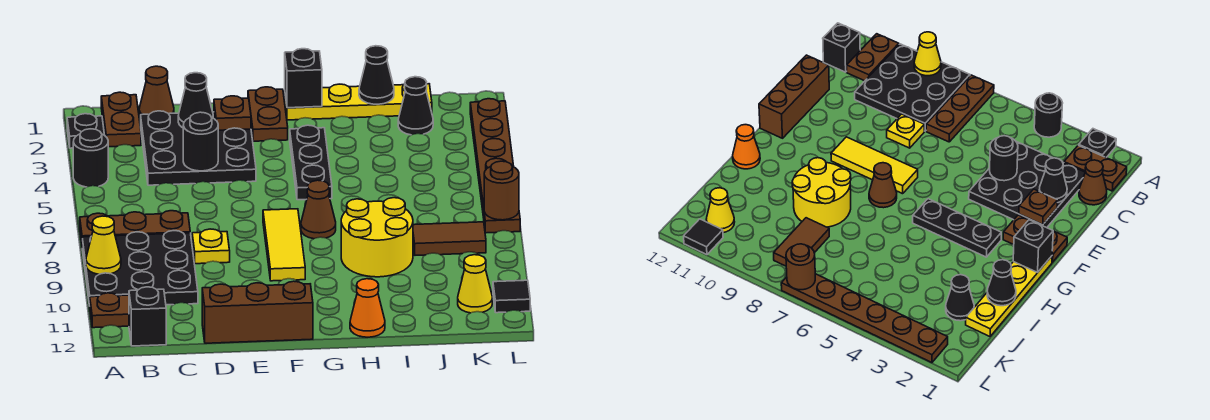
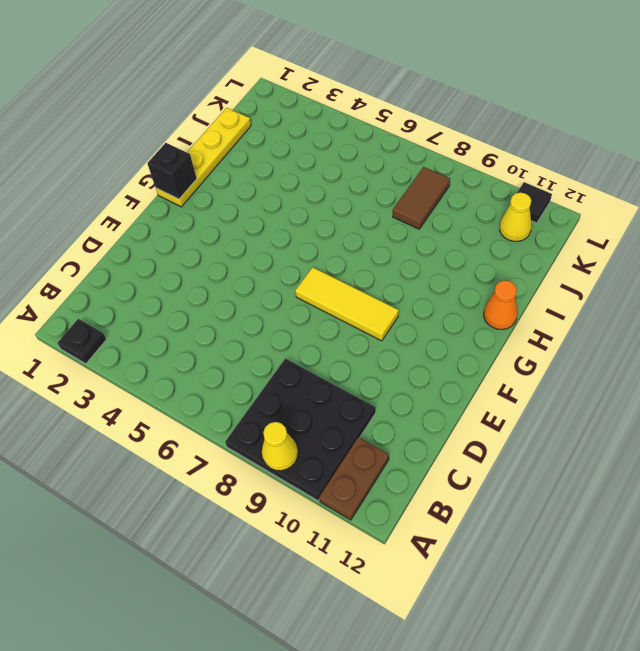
none -> black 1x1 round brick [73,129,108,187]
none -> brown 1x3 plate [80,211,190,243]
none -> brown 1x2 plate [101,92,141,147]
none -> black 1x1 brick [129,287,166,346]

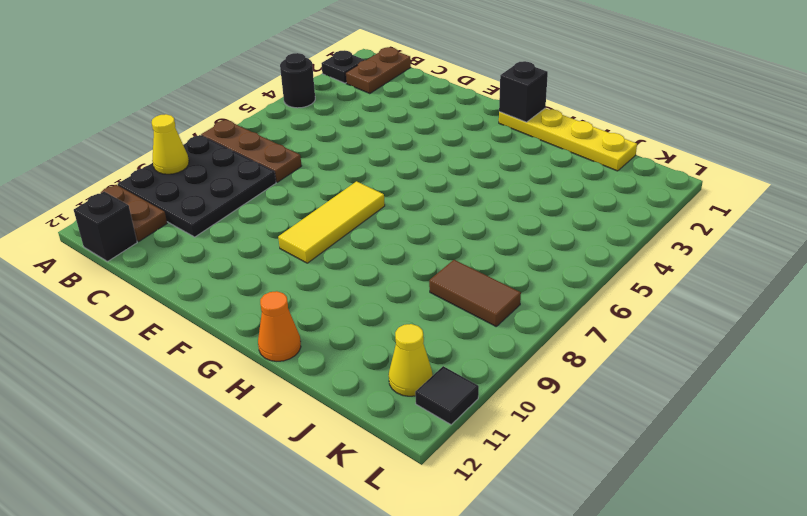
none -> brown 1x1 cone [139,66,174,119]
none -> black 3x3 plate [141,111,256,185]
none -> yellow 1x1 plate [192,229,230,264]
none -> brown 1x3 brick [202,281,313,343]

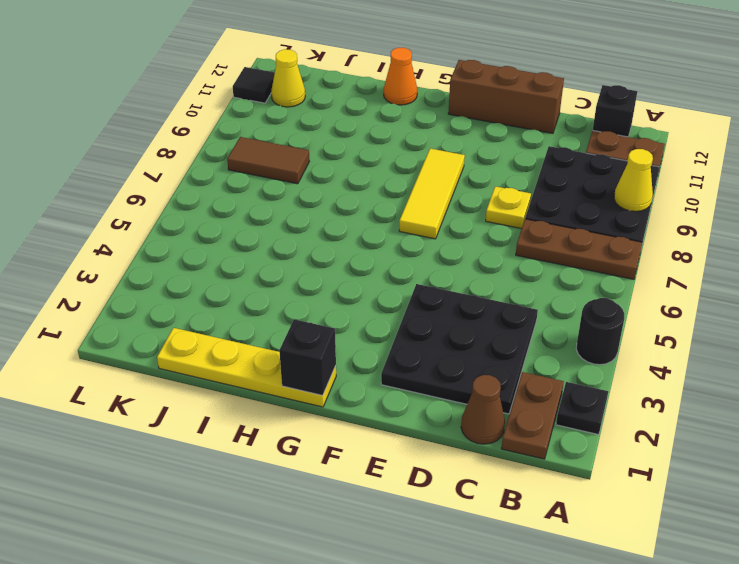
none -> brown 1x2 plate [248,87,288,141]
none -> black 1x3 plate [290,125,332,200]
none -> brown 1x1 cone [301,180,336,239]
none -> yellow 2x2 round brick [341,198,413,277]

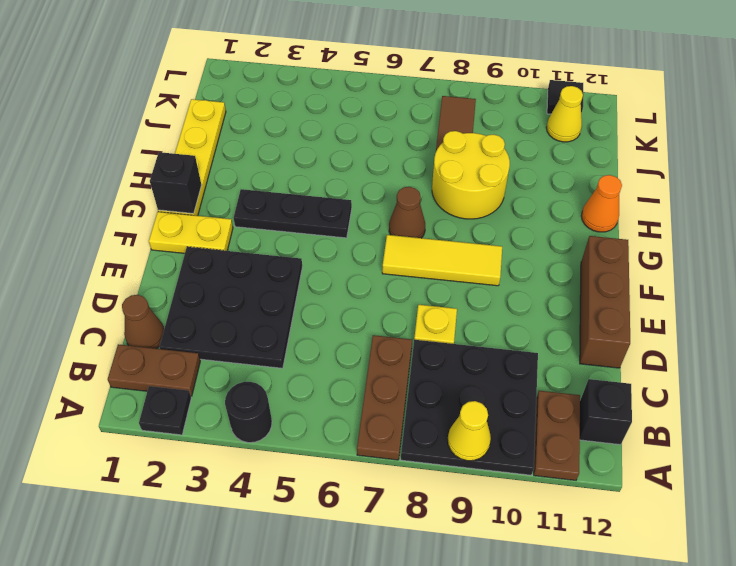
yellow 1x2 plate [149,212,233,253] -> brown 1x2 plate [248,87,288,141]
none -> black 1x1 cone [398,77,433,135]
none -> brown 1x6 plate [470,99,520,233]
none -> black 1x1 cone [178,73,213,128]
none -> black 1x1 round brick [183,112,218,171]

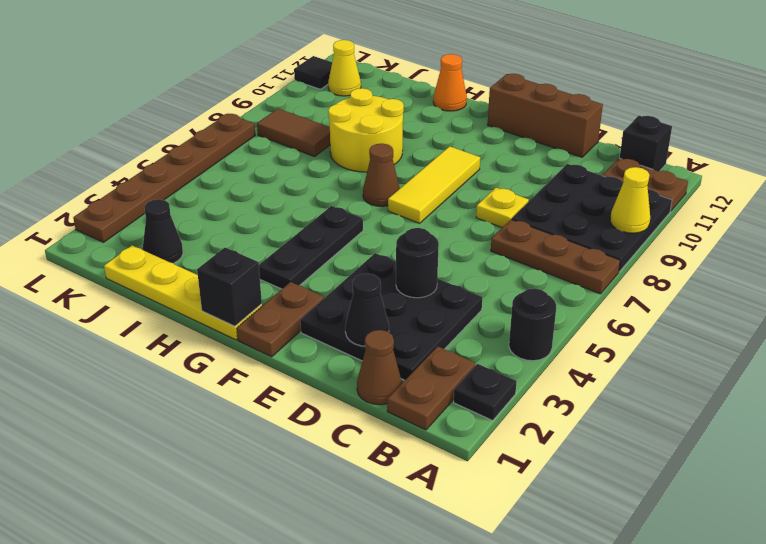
none -> brown 1x1 plate [214,96,251,130]
none -> black 1x1 cone [359,46,394,104]
none -> brown 1x1 round brick [484,161,519,220]

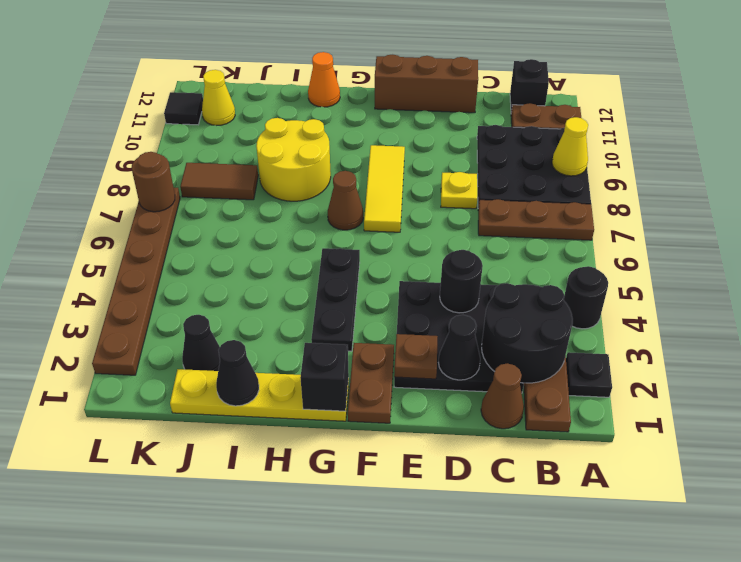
black 2x2 round brick [482,283,573,383] -> none

